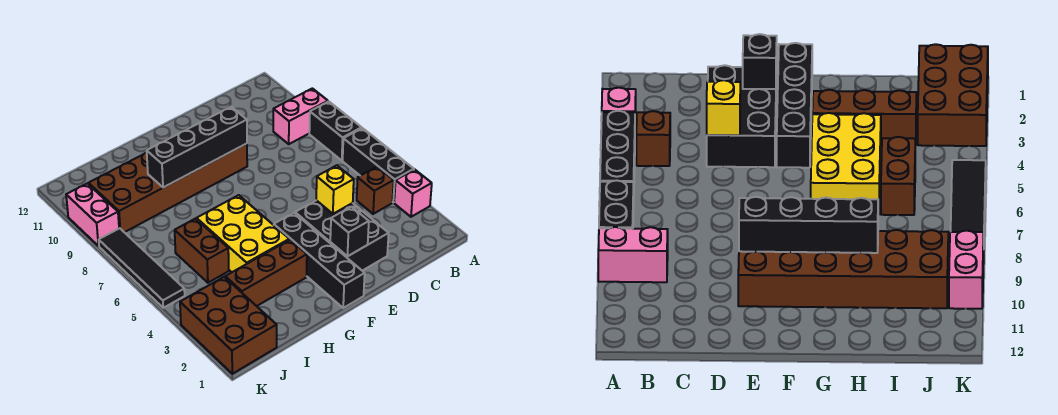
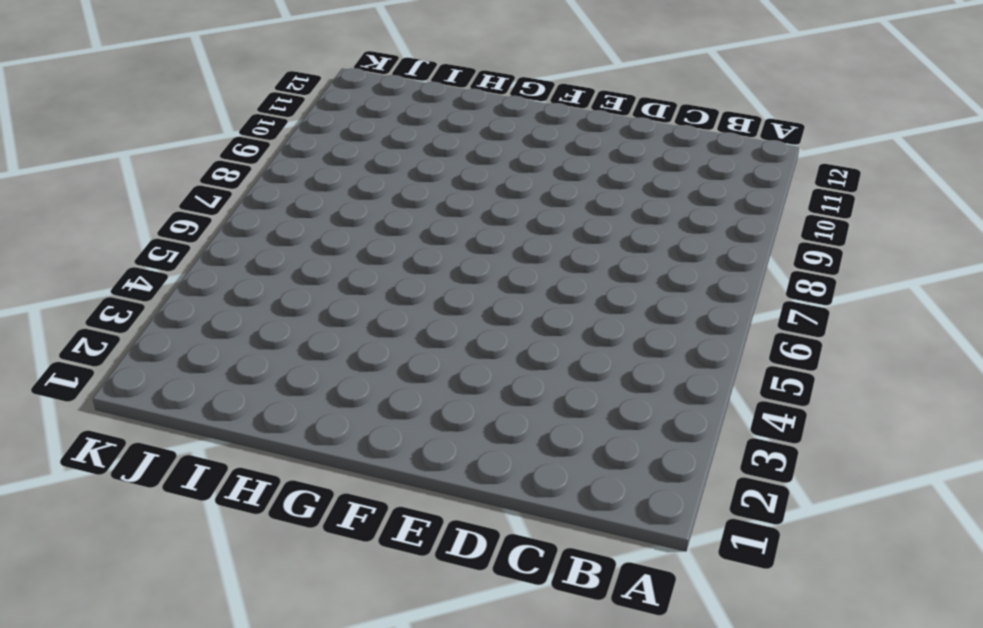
none -> pink 1x1 brick [394,170,432,217]
none -> black 1x3 brick [343,128,414,202]
none -> black 1x2 brick [309,101,361,160]

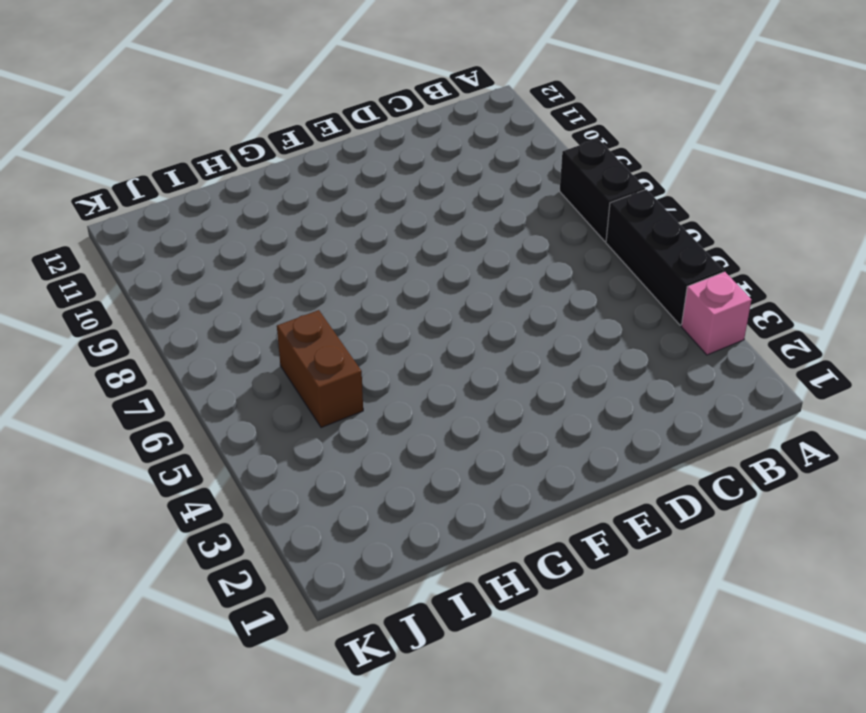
none -> pink 1x2 brick [273,88,328,144]
none -> brown 1x1 brick [357,167,394,214]
none -> black 2x3 brick [295,200,389,271]

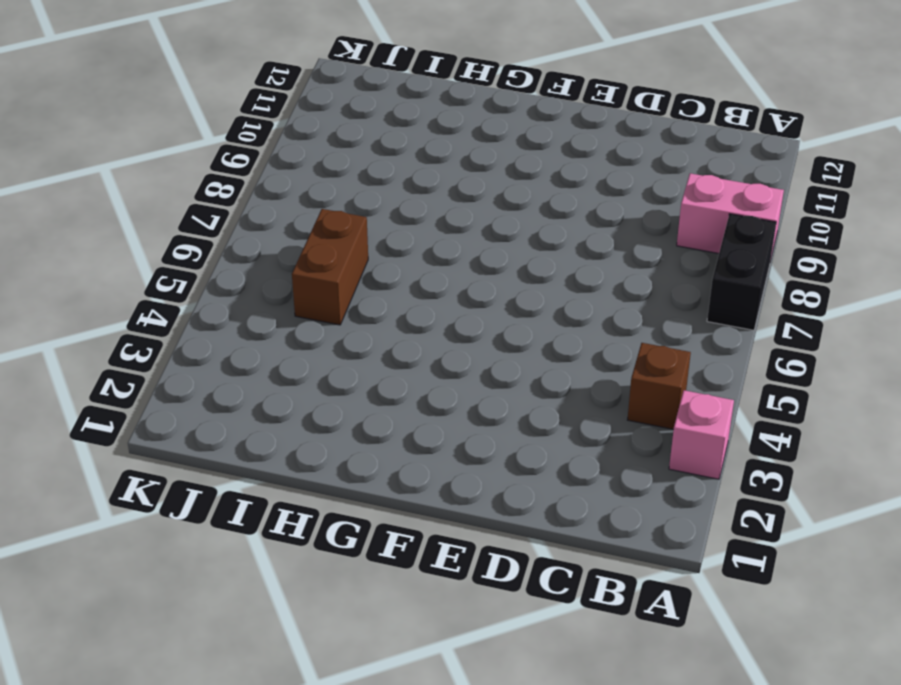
none -> black 1x3 brick [343,128,414,202]
none -> black 2x3 brick [295,200,389,271]
none -> brown 2x6 brick [88,144,247,232]

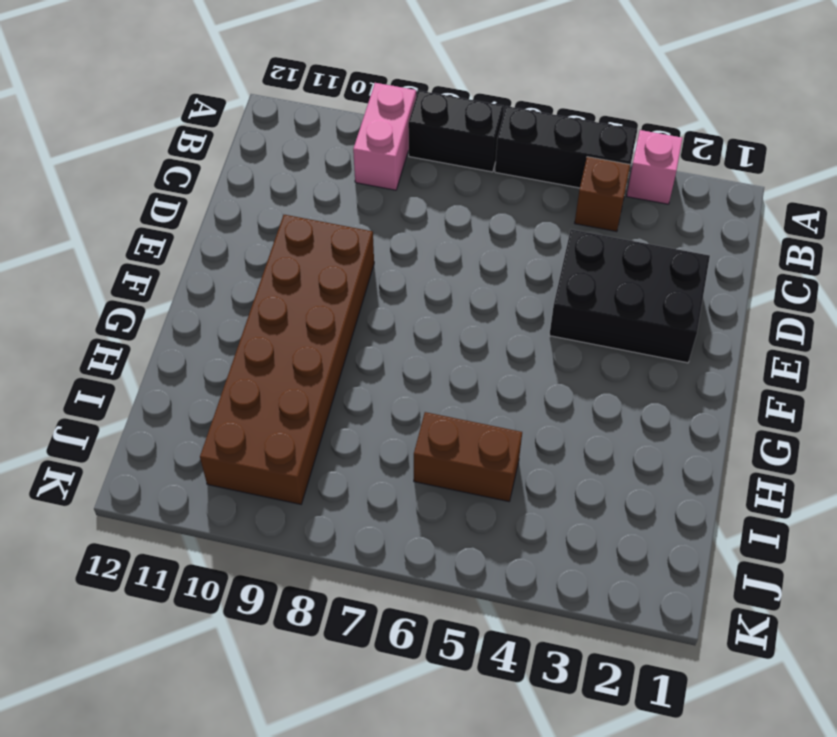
none -> black 1x4 brick [274,213,365,308]
none -> brown 1x3 brick [225,240,307,306]
none -> yellow 2x3 brick [197,195,289,272]

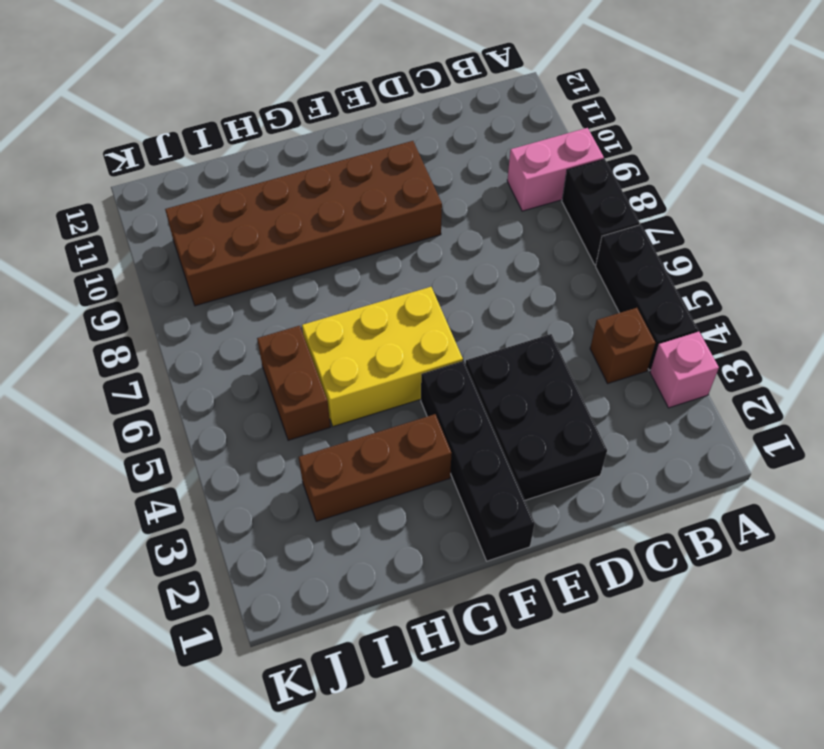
yellow 2x3 brick [302,287,463,426] -> yellow 2x3 brick turned to [197,195,289,272]
none -> brown 2x3 brick [180,277,277,374]
none -> black 1x4 tile [99,228,185,308]
none -> pink 1x2 brick [66,183,119,246]

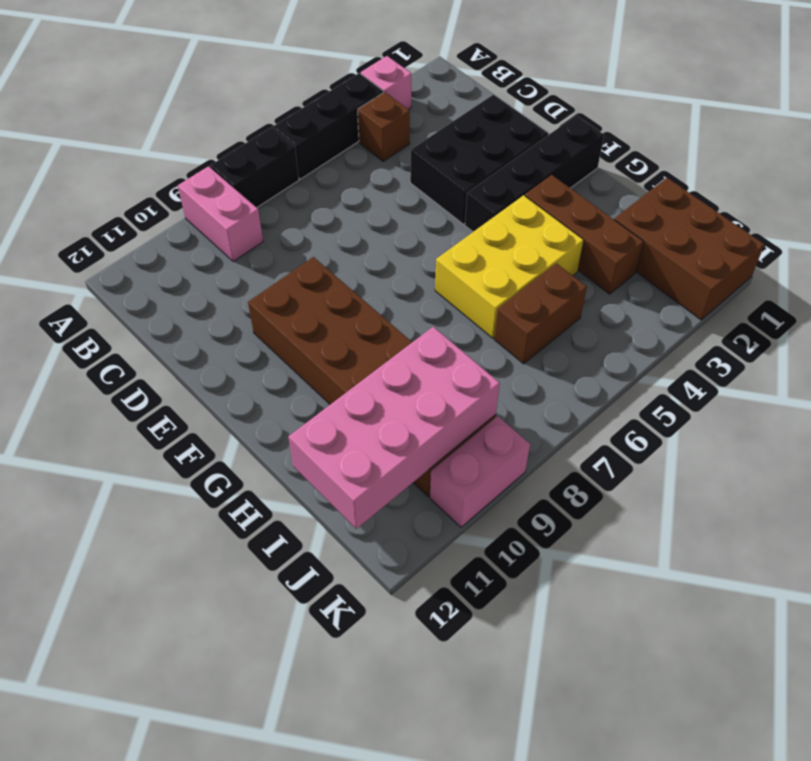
brown 2x3 brick [614,178,764,320] -> brown 2x3 brick turned to [180,277,277,374]
pink 2x4 brick [288,327,500,529] -> none
none -> black 1x4 tile [99,228,185,308]
none -> yellow 1x1 brick [316,165,354,214]
none -> black 1x1 brick [330,207,369,256]

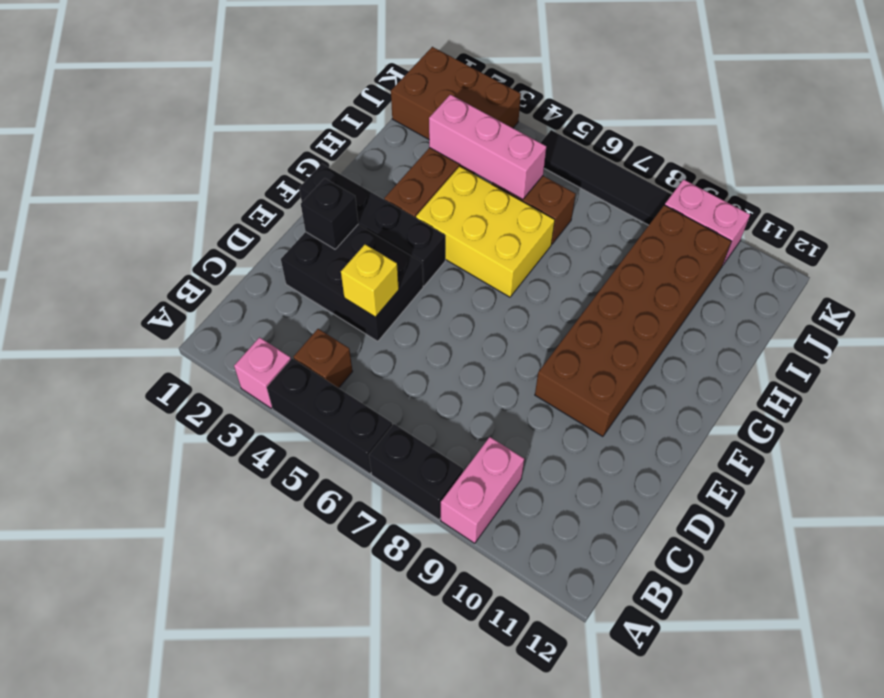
pink 1x3 brick [429,95,546,200] -> none
none -> black 1x4 brick [147,107,247,188]

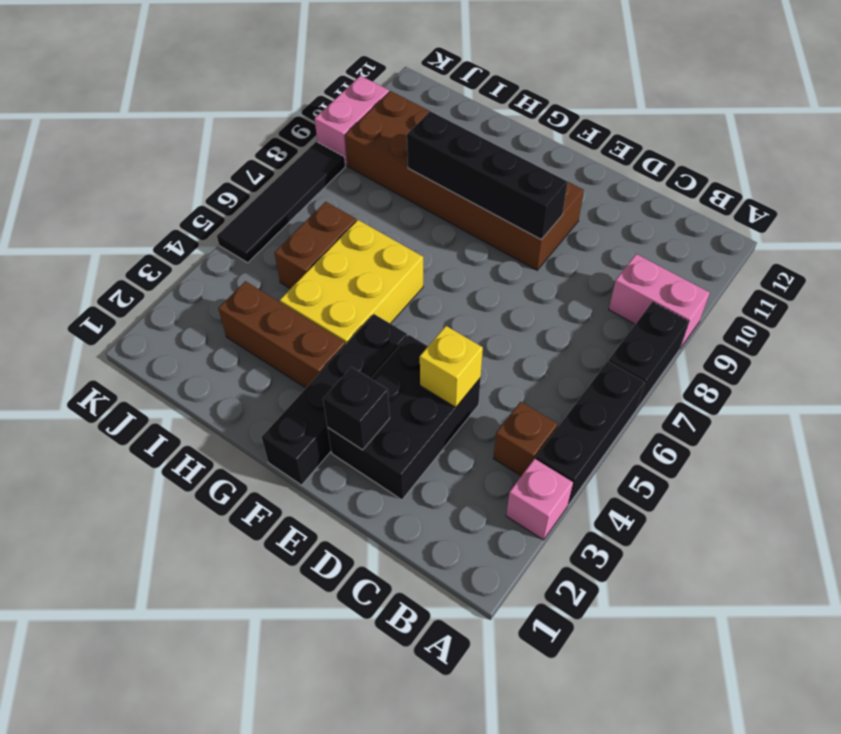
none -> brown 2x3 brick [180,277,277,374]

